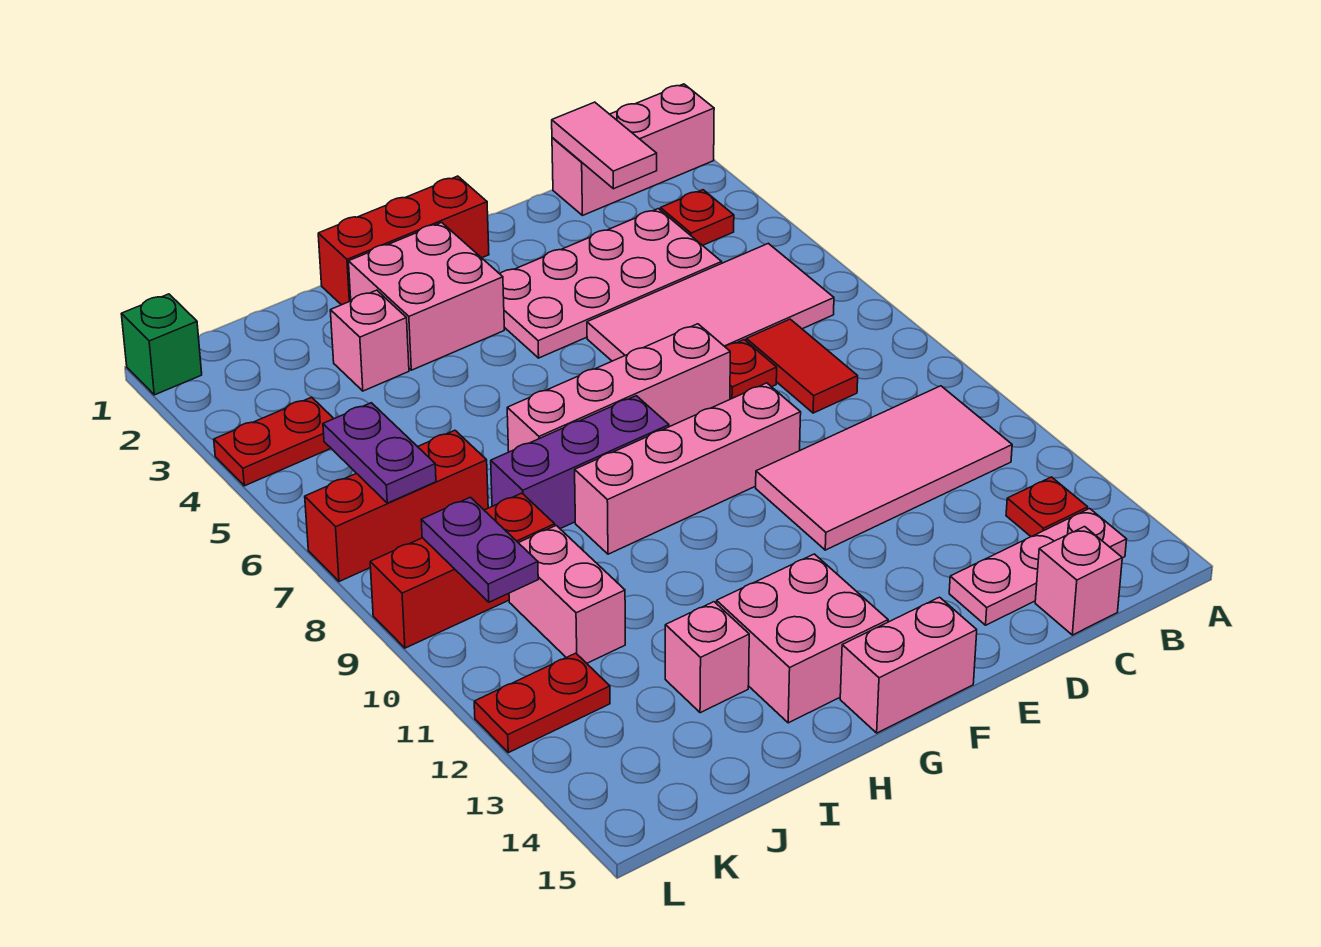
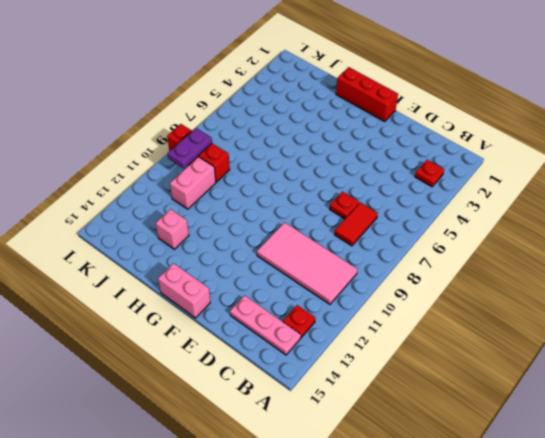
none -> pink 1x3 brick [552,84,714,216]
none -> pink 2x4 tile [587,243,834,361]
none -> pink 2x4 plate [500,209,722,358]

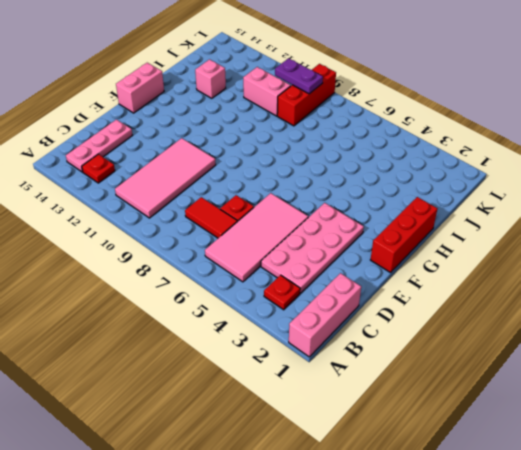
none -> pink 1x1 brick [1035,527,1122,635]
none -> pink 1x4 brick [507,324,730,452]
none -> pink 1x4 brick [575,383,801,554]

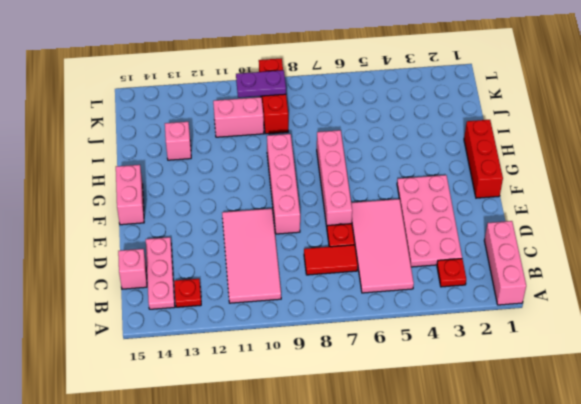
none -> pink 2x2 brick [348,222,504,370]
none -> purple 1x3 brick [491,396,669,529]
none -> pink 2x2 brick [717,554,888,723]

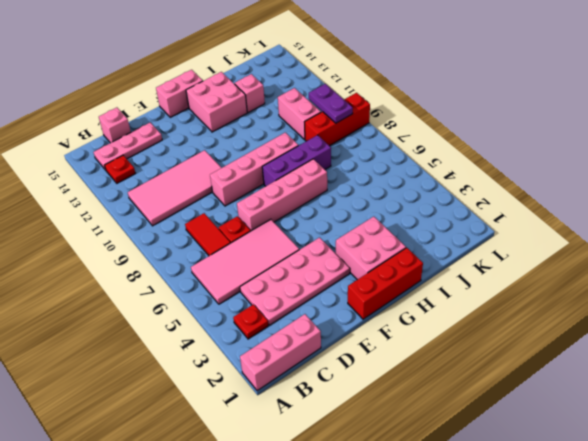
none -> pink 1x1 brick [330,290,409,391]
none -> red 1x3 brick [305,430,488,582]
none -> red 1x2 plate [214,397,334,486]

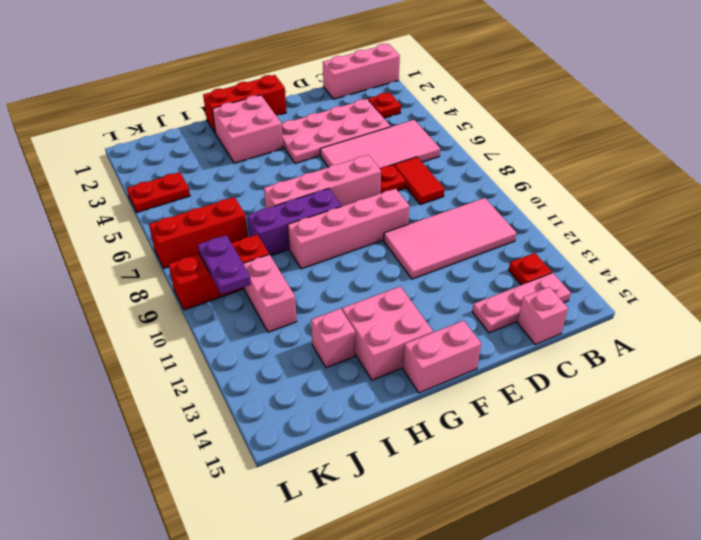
none -> pink 1x1 brick [330,290,409,391]
none -> red 1x2 plate [474,653,610,753]
none -> green 1x1 brick [121,294,202,395]

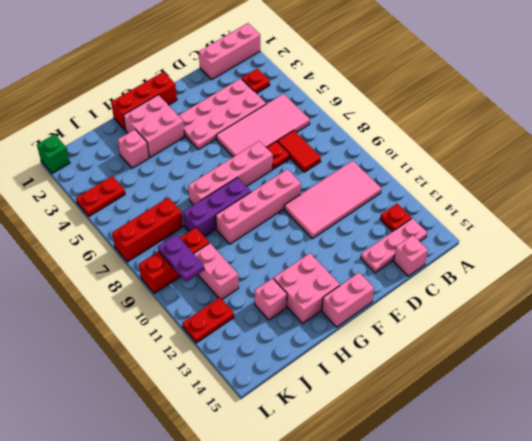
none -> pink 1x2 tile [552,102,657,189]
none -> purple 1x2 plate [323,403,436,503]

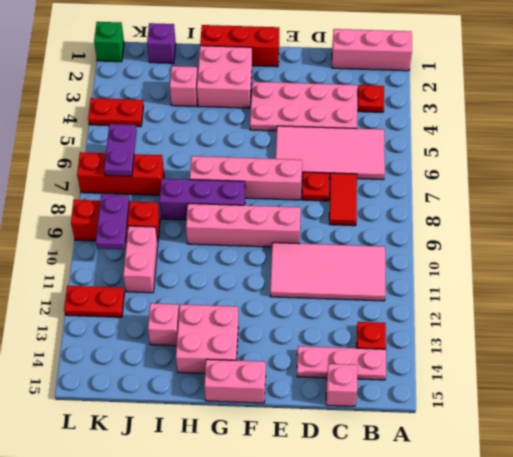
purple 1x1 brick [147,23,176,63] -> none
none -> pink 1x2 tile [552,102,657,189]

